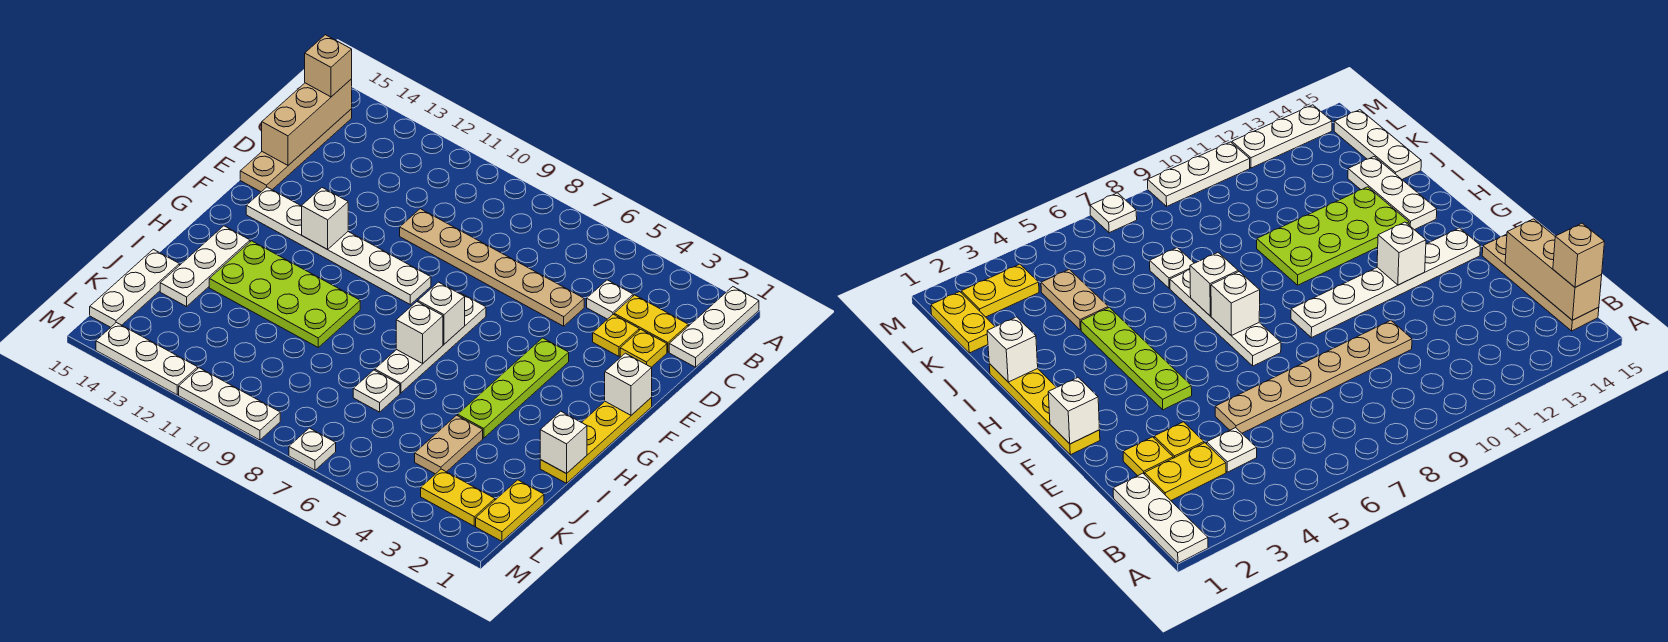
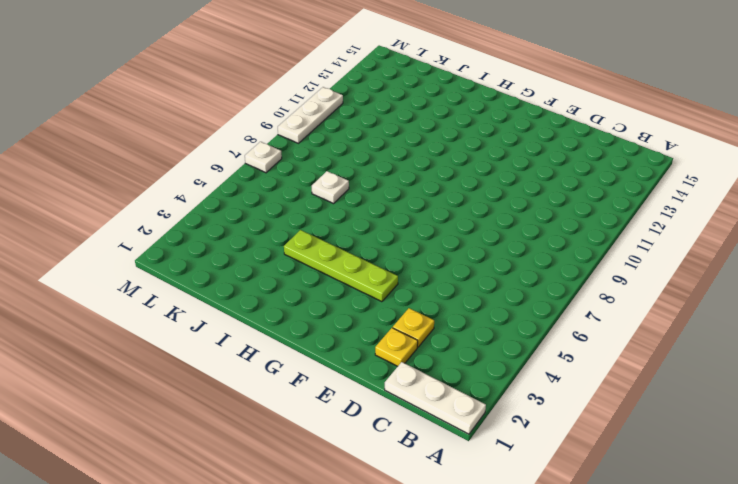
none -> tan 1x4 plate [240,109,352,192]
none -> yellow 1x2 plate [614,295,688,352]
none -> white 1x1 plate [587,280,633,319]

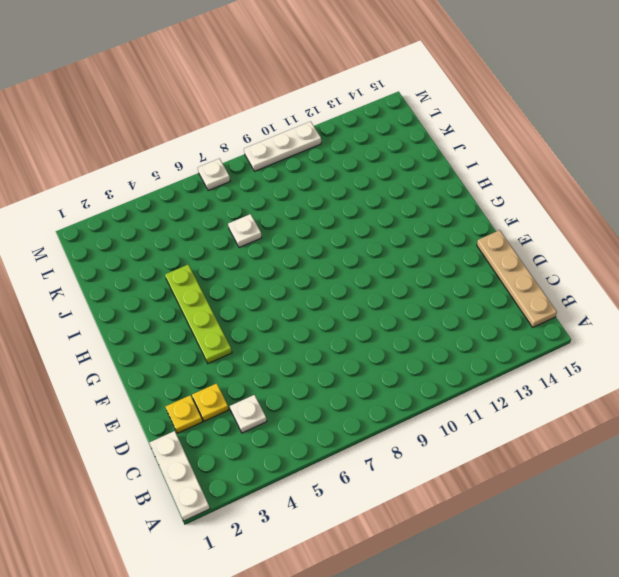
none -> yellow 1x2 plate [614,295,688,352]
none -> tan 1x6 plate [400,209,584,326]
none -> yellow 1x4 plate [540,397,652,483]

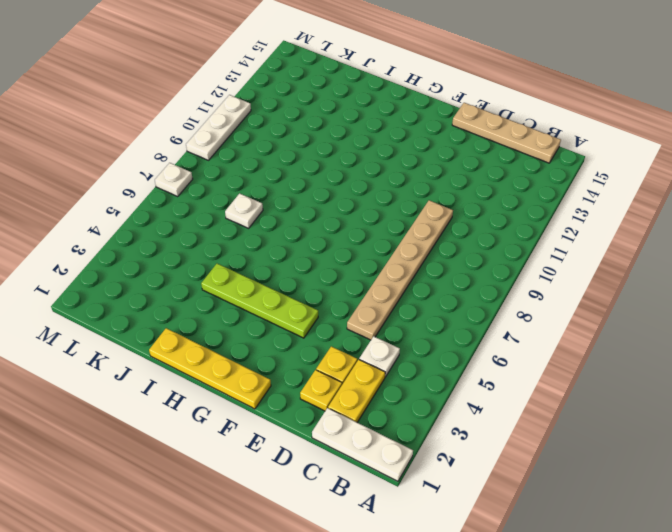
none -> white 1x4 plate [375,293,486,393]
none -> white 1x6 plate [246,187,431,305]
none -> lime 2x4 plate [209,241,360,347]

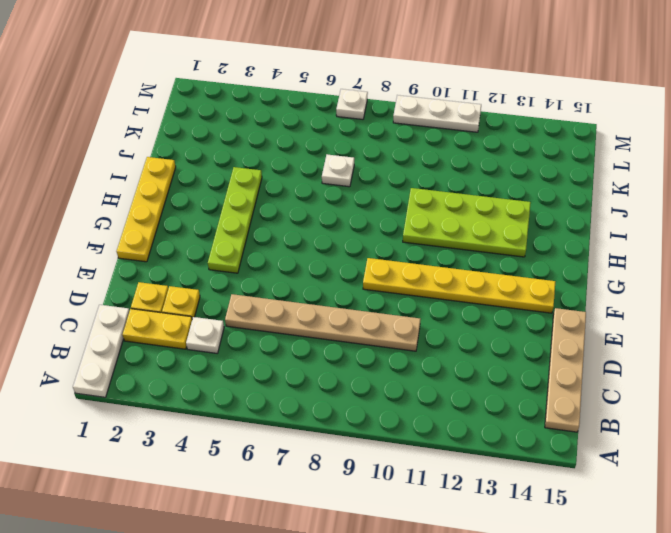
yellow 1x6 plate [363,258,555,313] -> white 1x6 plate [246,187,431,305]
none -> white 1x4 plate [375,293,486,393]
none -> white 1x3 plate [160,226,250,307]
none -> tan 1x2 plate [415,415,483,474]

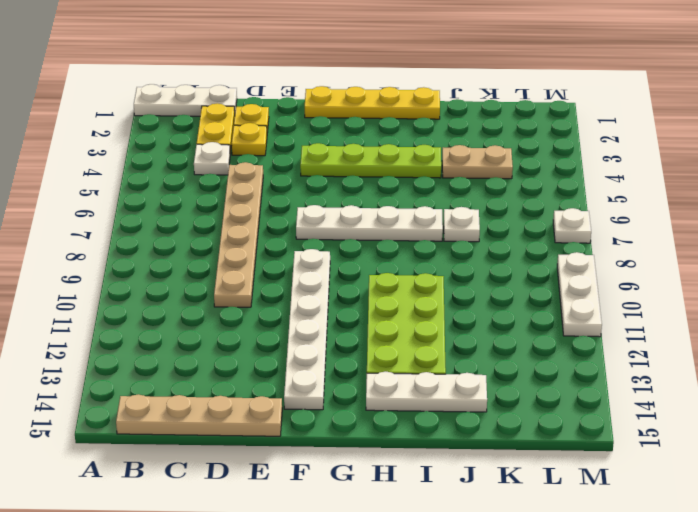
none -> white 1x3 plate [90,249,180,327]
none -> yellow 1x2 plate [476,480,544,541]
none -> yellow 1x2 plate [421,469,495,526]

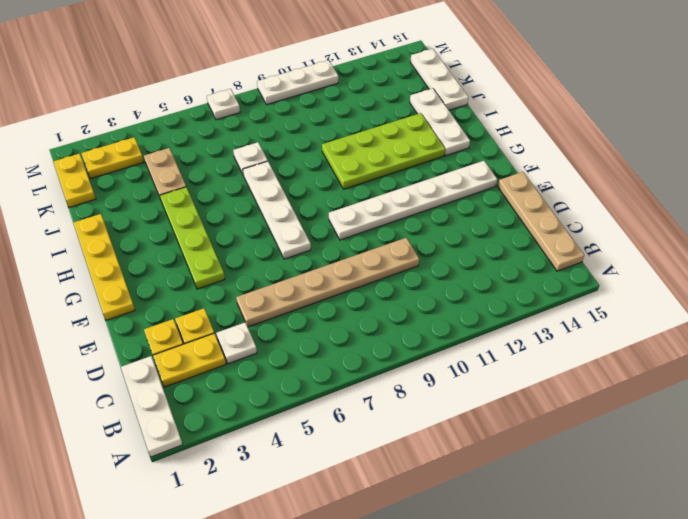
none -> white 1x3 plate [96,323,198,395]
none -> tan 1x3 brick [262,79,352,165]
none -> white 1x1 brick [605,353,652,415]

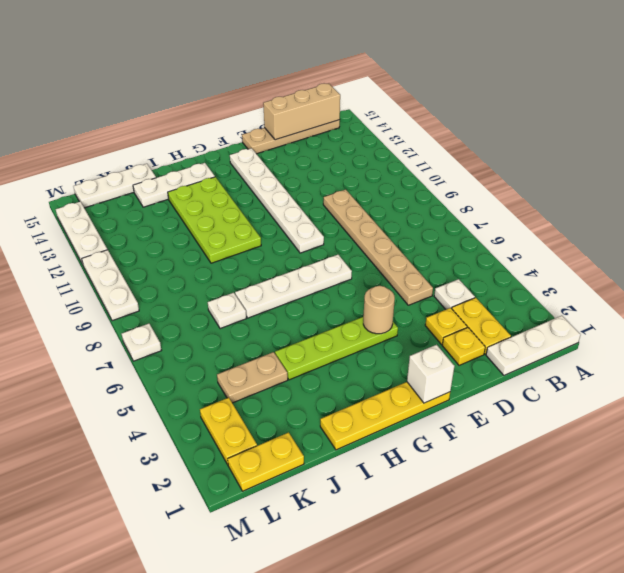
tan 1x1 round brick [363,286,395,334] -> none
none -> white 1x1 brick [302,188,348,249]
none -> white 1x1 brick [418,282,465,344]
none -> white 1x1 brick [396,302,443,363]

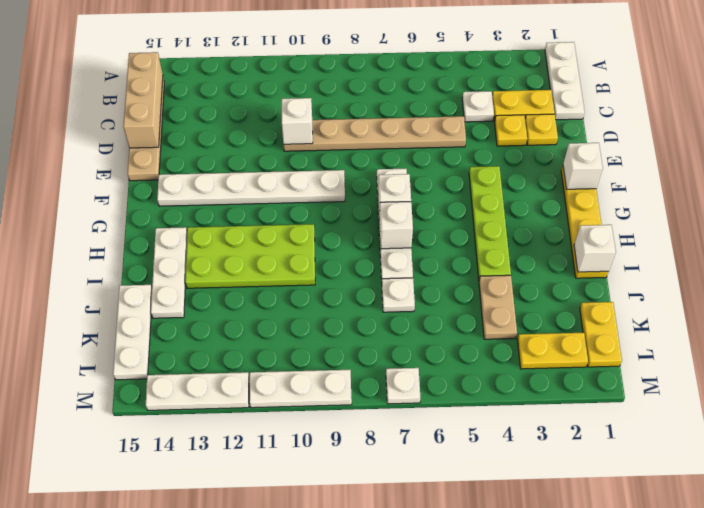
white 1x1 brick [282,98,313,144] -> white 1x1 brick moved to [302,188,348,249]
none -> tan 1x1 brick [305,35,352,97]

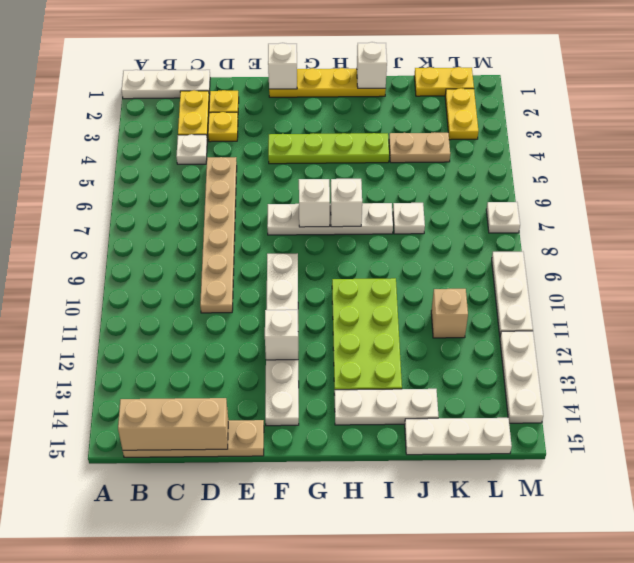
tan 1x1 brick [431,289,468,338] -> tan 1x1 brick moved to [305,35,352,97]

